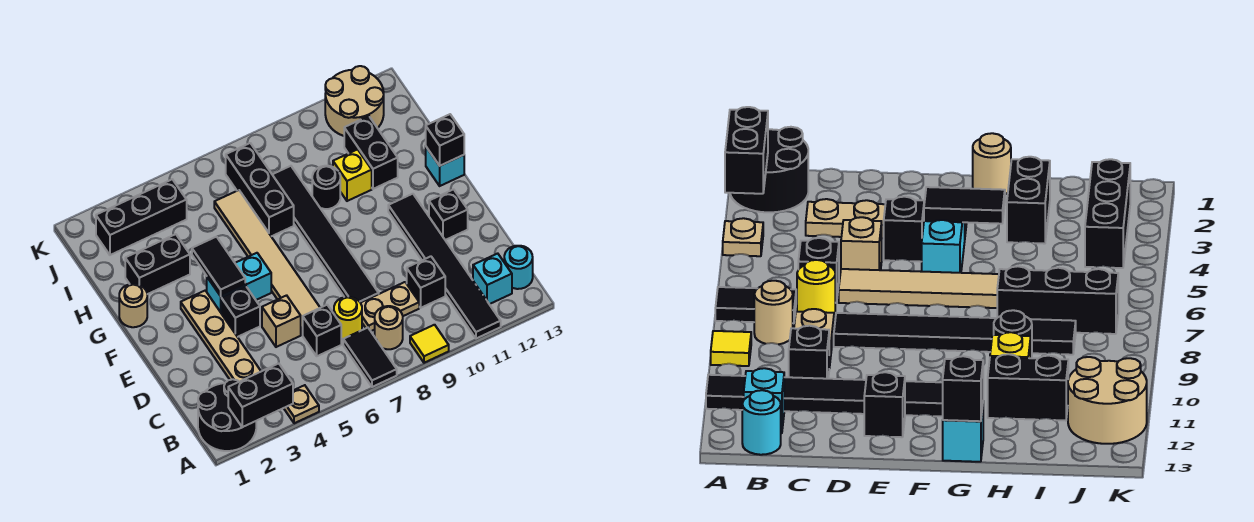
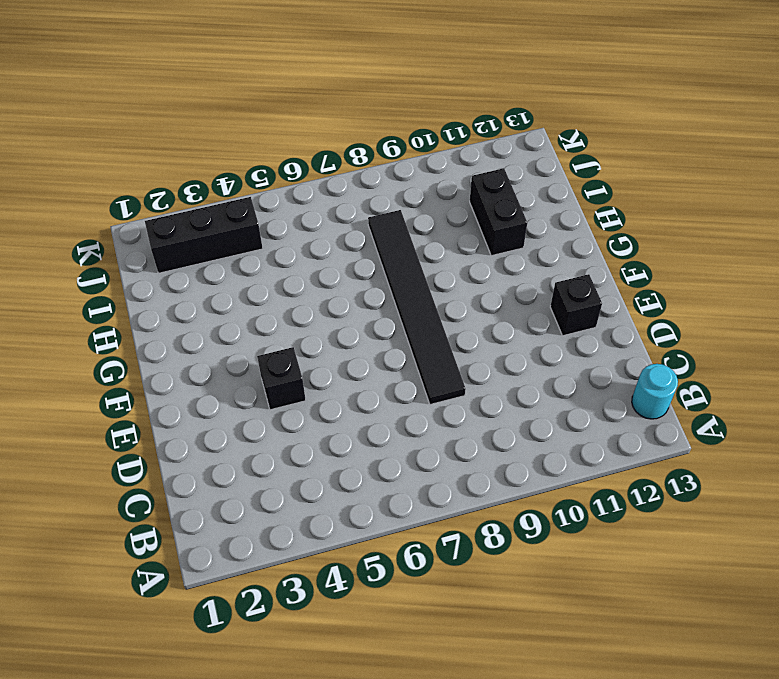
none -> black 2x2 round brick [198,379,256,451]
none -> tan 1x1 plate [284,385,319,423]
none -> black 1x2 tile [343,328,397,387]
none -> yellow 1x1 tile [410,325,449,363]

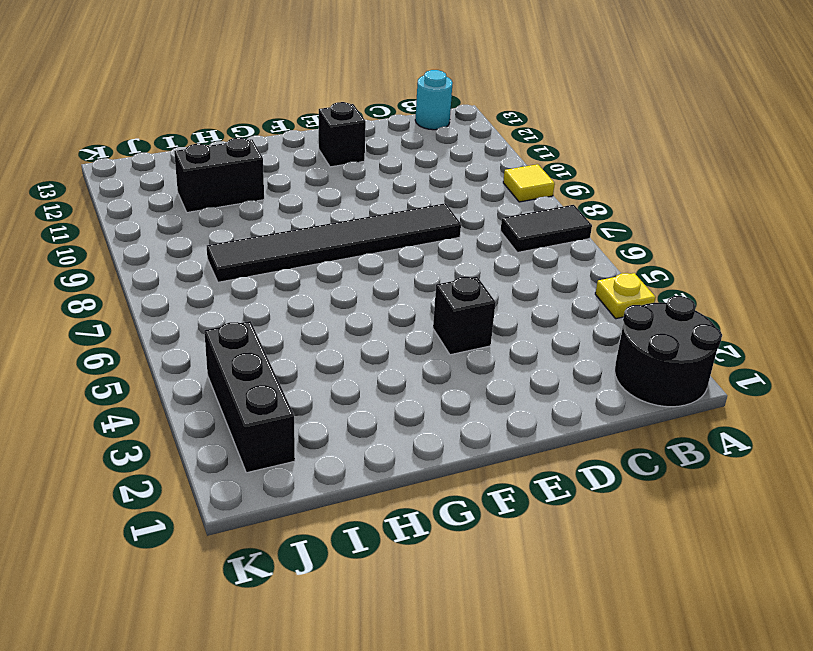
yellow 1x1 plate [595,273,656,319] -> tan 1x1 plate [284,385,319,423]
none -> black 1x6 tile [388,194,501,339]
none -> tan 1x1 round brick [375,306,403,349]
none -> cyan 1x1 brick [473,253,512,304]
none -> tan 1x4 plate [181,291,261,382]

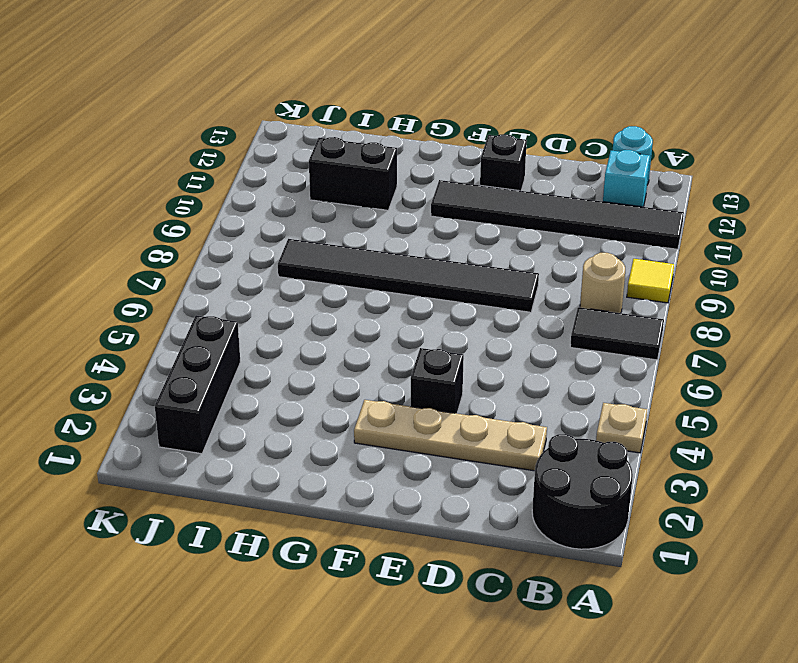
none -> black 1x1 brick [303,305,341,356]
none -> yellow 1x1 round brick [334,297,362,339]
none -> tan 1x2 plate [361,282,419,331]
none -> black 1x1 brick [407,256,445,308]

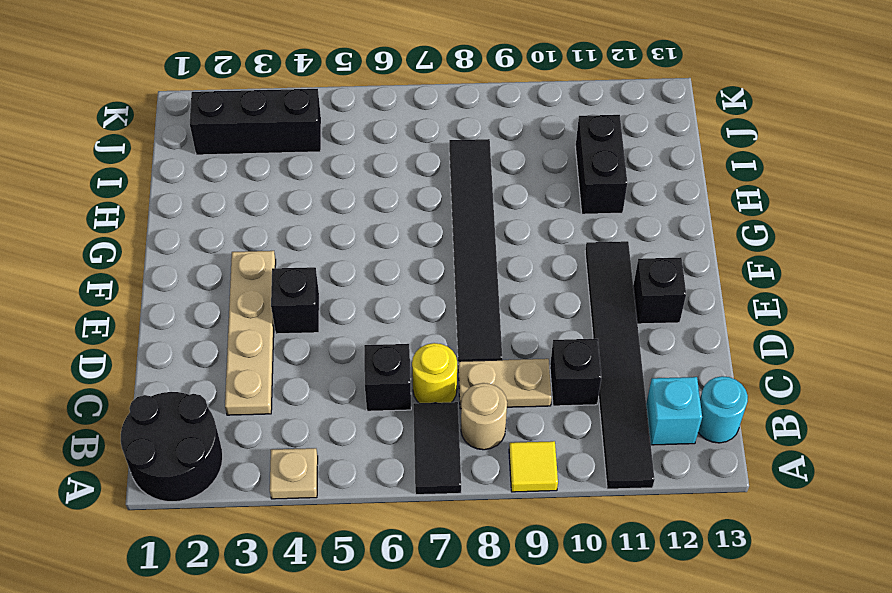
none -> tan 1x1 brick [262,295,301,347]
none -> tan 1x6 tile [214,190,320,335]
none -> cyan 1x2 brick [207,253,271,312]
none -> tan 1x1 round brick [119,284,147,327]

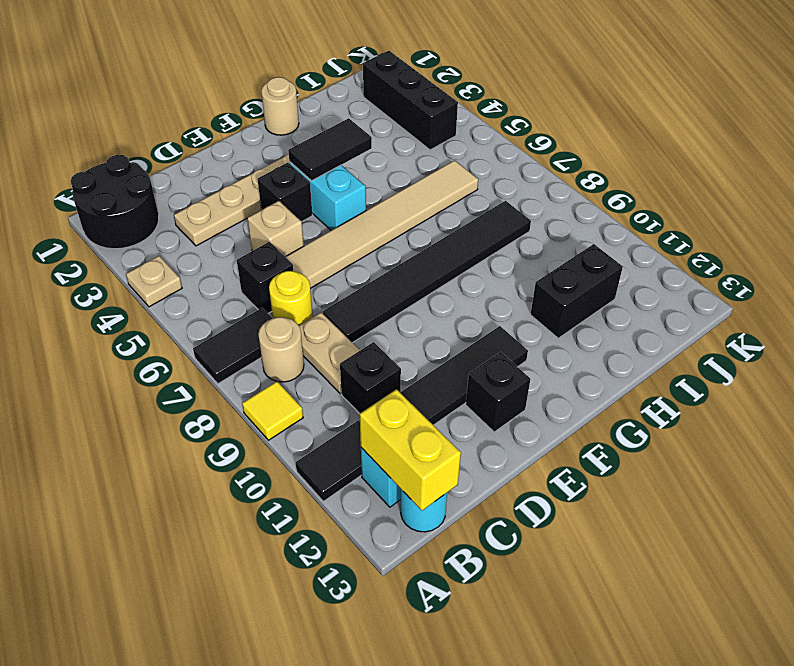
yellow 1x2 brick [360,389,461,511] -> none
none -> cyan 1x1 brick [426,147,464,186]
none -> black 1x2 brick [125,234,190,294]
none -> black 1x3 brick [226,143,294,236]
none -> black 1x1 round brick [312,166,340,209]

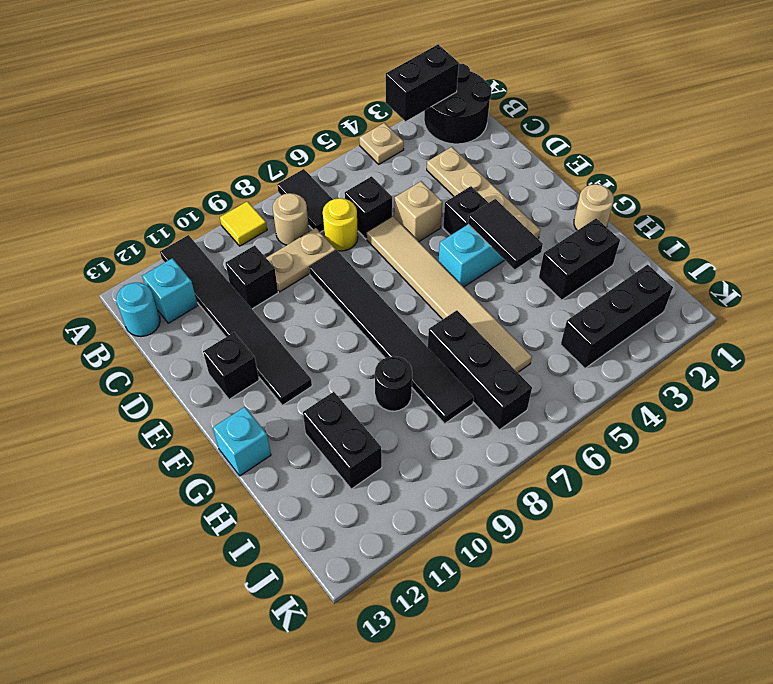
none -> yellow 1x1 brick [333,149,372,201]
none -> tan 2x2 round brick [325,66,384,136]
none -> black 1x1 brick [426,114,464,166]

